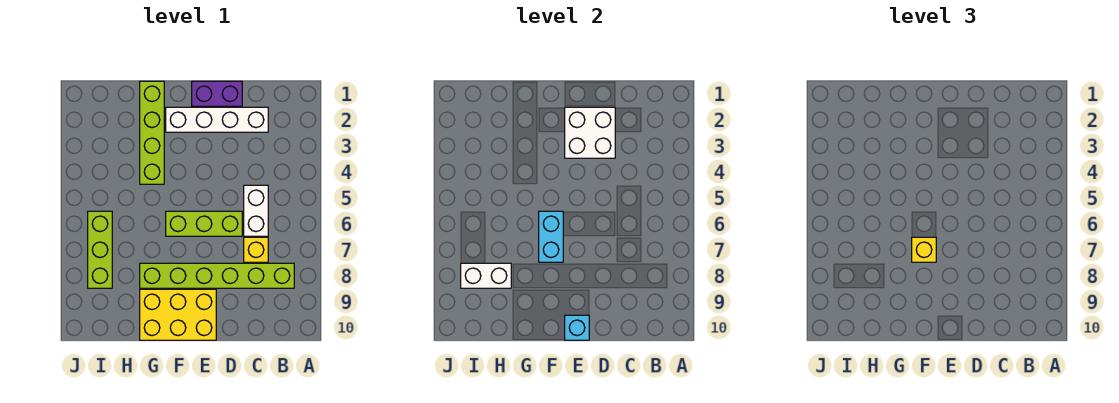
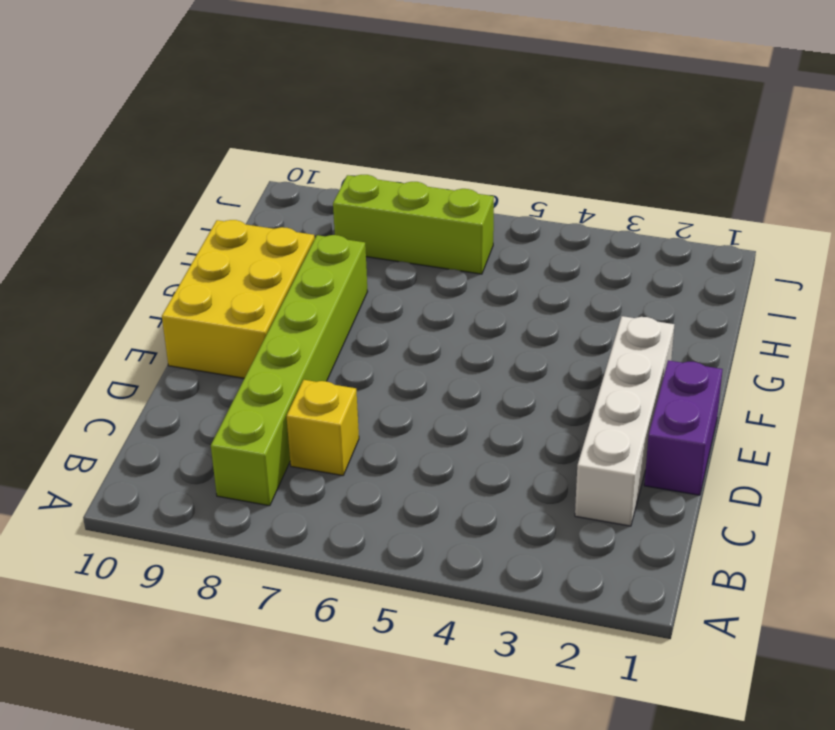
none -> white 1x2 brick [244,185,268,236]
none -> lime 1x3 brick [166,211,242,236]
none -> lime 1x4 brick [140,81,164,184]

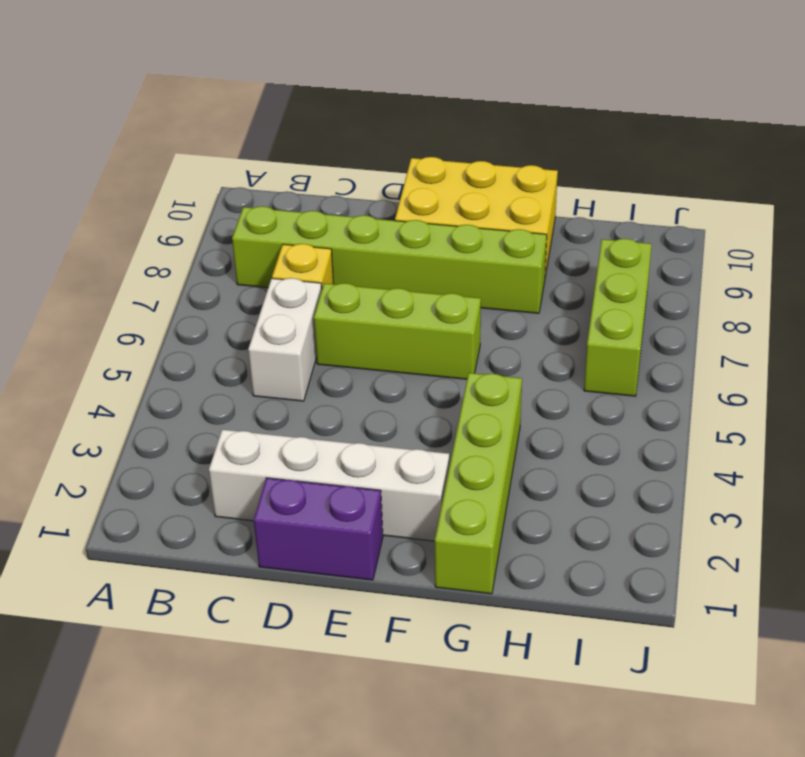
none -> white 2x2 brick [565,107,615,158]
none -> cyan 1x1 brick [565,315,589,340]
none -> cyan 1x2 brick [539,211,563,262]

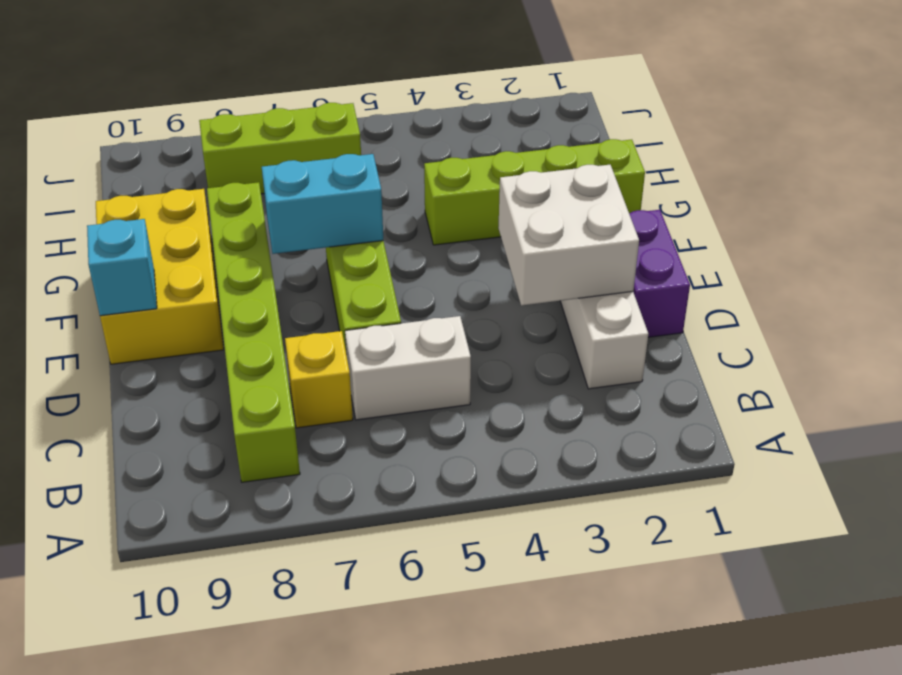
none -> white 1x2 brick [461,263,511,288]
none -> yellow 1x1 brick [912,237,936,262]

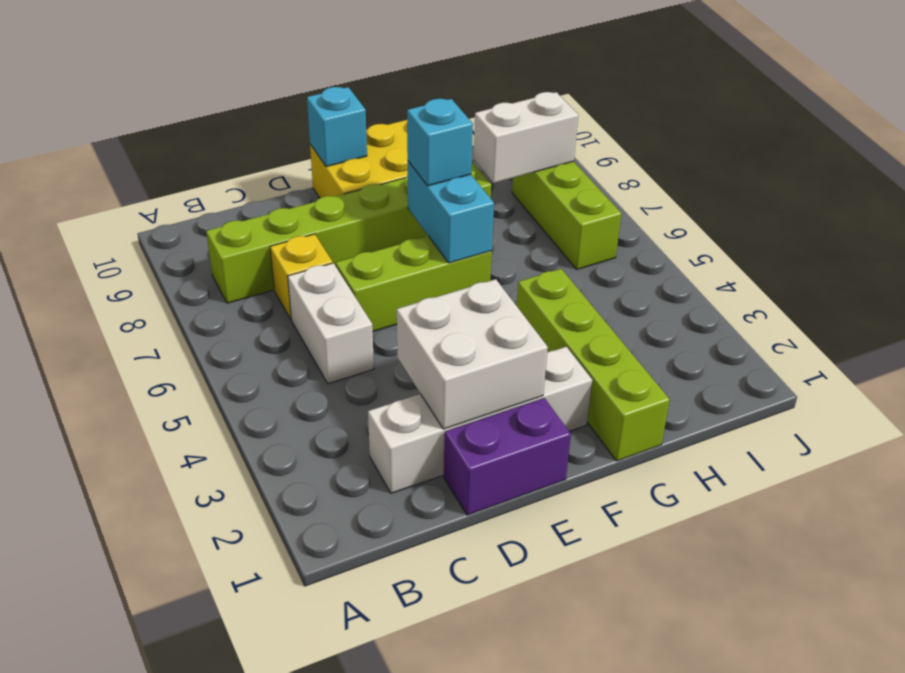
cyan 1x1 brick [407,99,473,186] -> yellow 1x1 brick [912,237,936,262]

